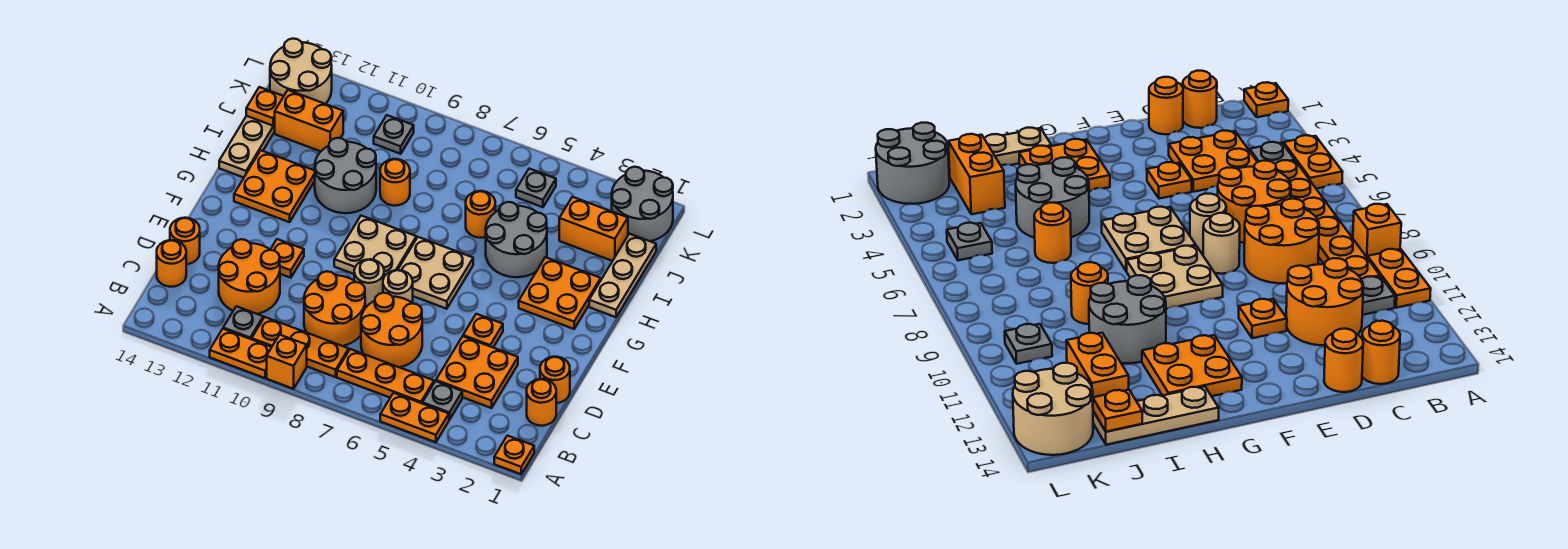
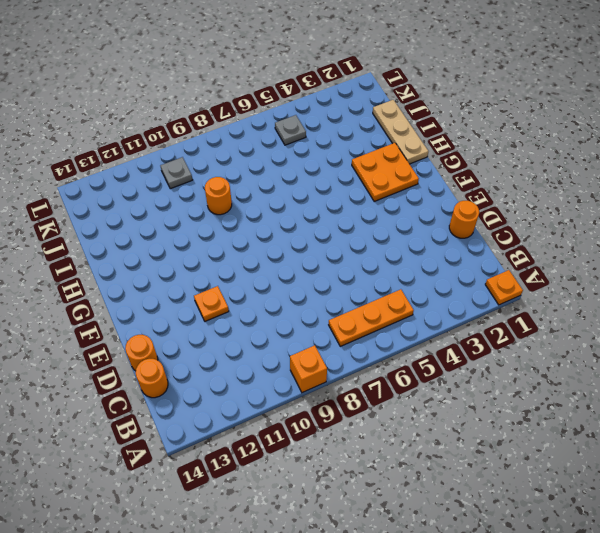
none -> orange 1x2 plate [380,393,449,442]
none -> orange 1x2 plate [210,329,272,378]
none -> grey 1x1 plate [422,381,462,420]
none -> orange 1x3 plate [252,317,349,377]

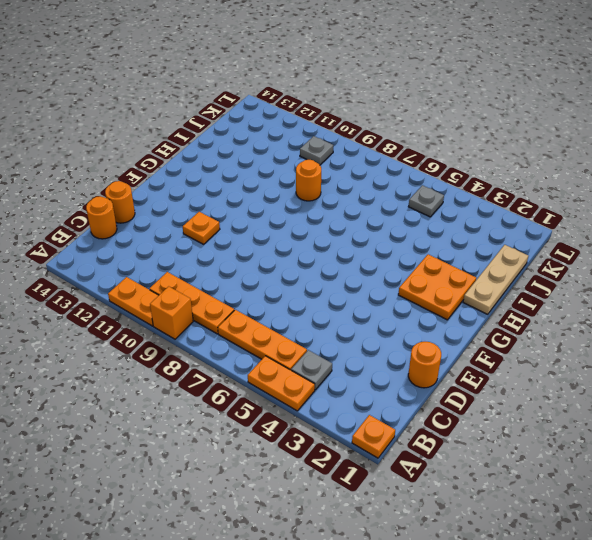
none -> grey 1x1 plate [223,306,263,339]
none -> orange 1x1 round brick [527,379,556,426]
none -> orange 2x2 plate [436,336,518,408]
none -> orange 2x2 round brick [361,293,422,367]

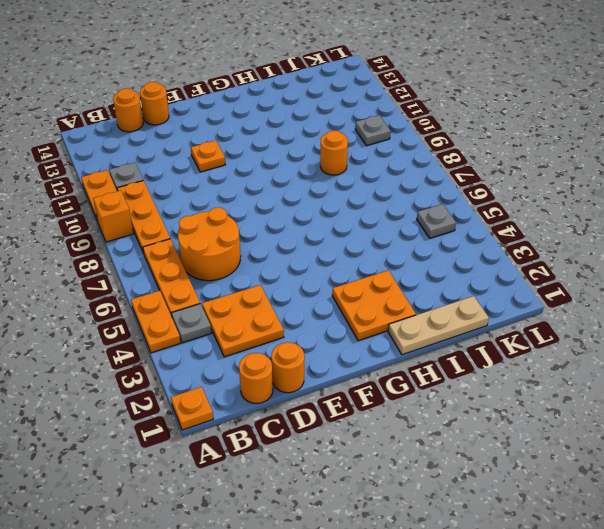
none -> orange 2x2 round brick [304,271,365,346]
none -> orange 2x2 round brick [219,239,280,314]
none -> orange 1x1 plate [463,314,503,347]
none -> tan 1x1 round brick [383,270,413,303]

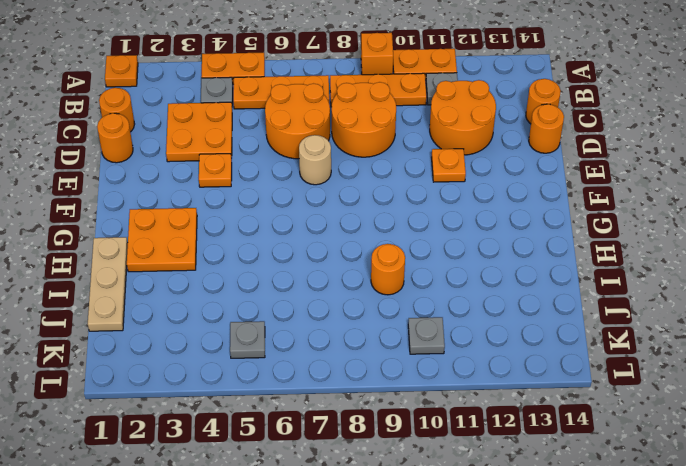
none -> tan 1x1 round brick [354,259,384,306]
none -> tan 2x2 plate [398,237,473,309]
none -> tan 2x2 plate [334,216,416,276]
none -> orange 2x2 plate [234,150,315,222]

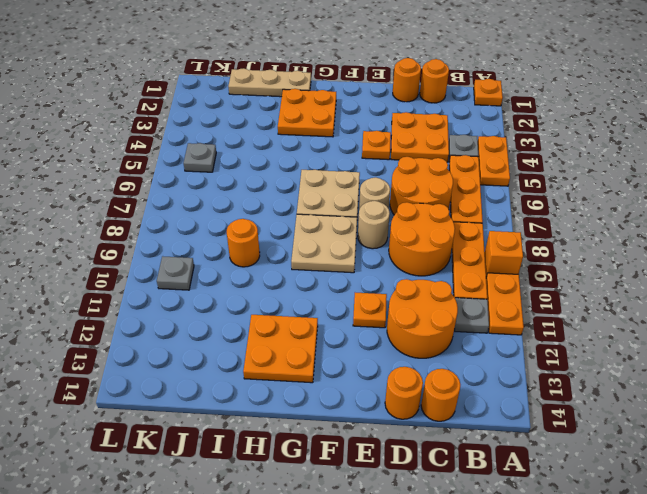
none -> grey 2x2 round brick [486,202,547,277]
none -> grey 2x2 round brick [315,138,376,213]
none -> tan 1x3 plate [219,116,275,178]
none -> orange 1x1 round brick [466,191,495,238]

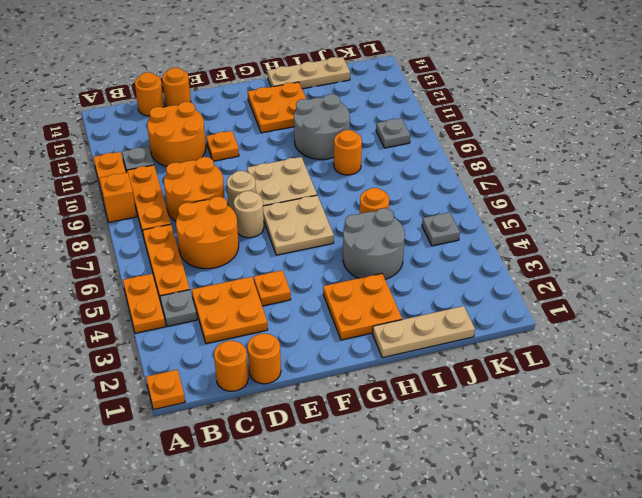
none -> orange 1x2 brick [559,197,628,261]
none -> orange 1x2 brick [274,90,343,151]
none -> grey 2x2 round brick [612,167,673,241]
none -> tan 2x2 round brick [270,39,332,104]

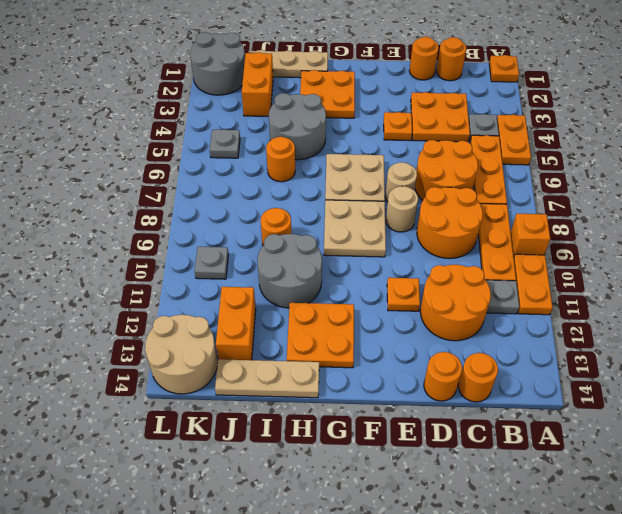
none -> orange 1x1 plate [246,87,284,126]

